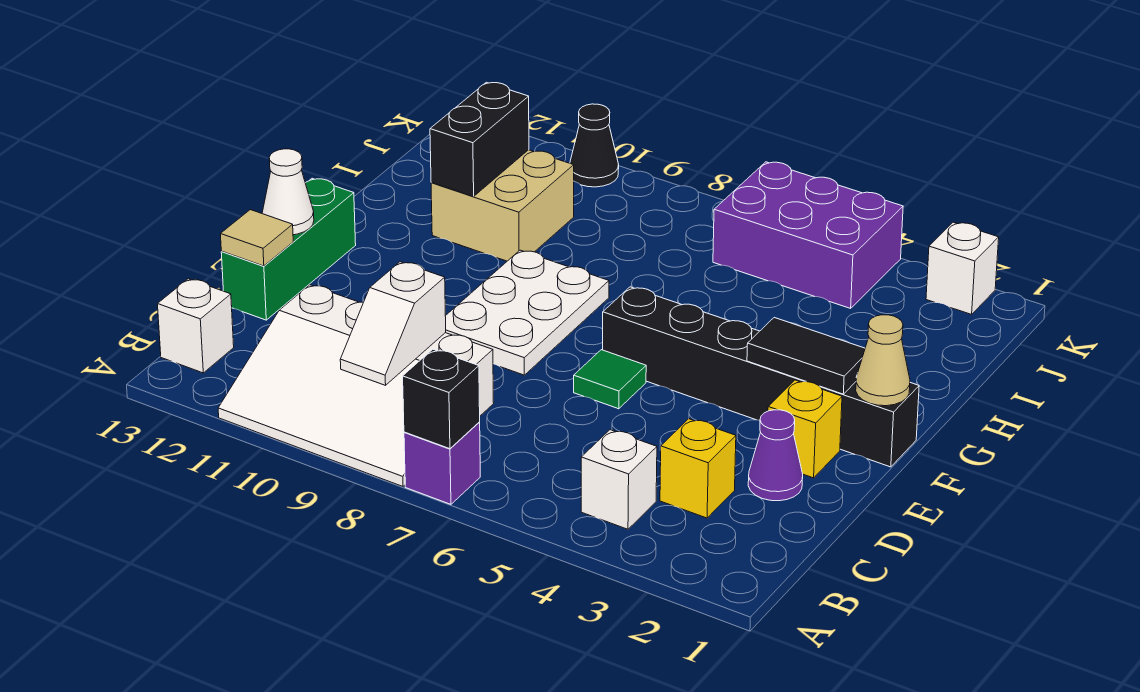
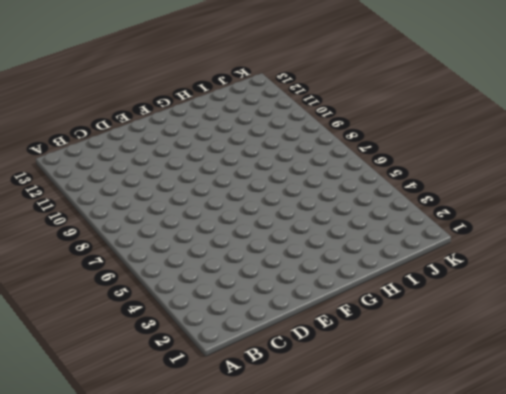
none -> purple 1x1 brick [404,422,480,504]
none -> white 3x4 slope [218,285,494,486]
none -> white 1x1 brick [581,430,657,529]

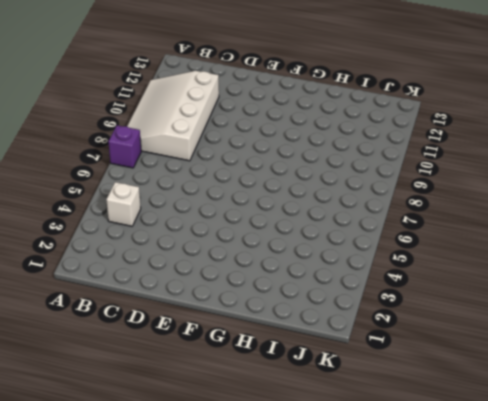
none -> white 1x1 brick [158,279,234,373]
none -> yellow 1x1 brick [660,419,736,518]
none -> purple 1x1 cone [748,410,803,501]

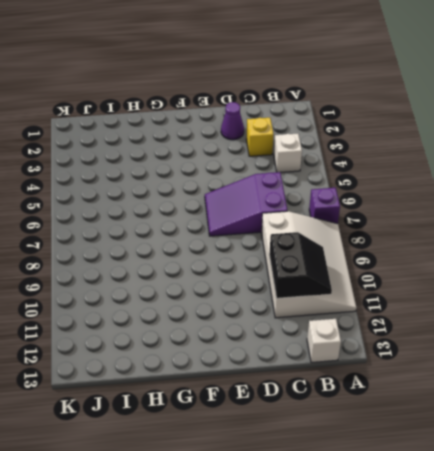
black 2x2 slope [269,232,332,298] -> none
purple 2x3 slope [205,172,287,236] -> green 1x1 tile [574,350,646,409]
none -> green 1x3 brick [221,178,356,320]
none -> yellow 1x1 brick [768,380,842,478]
none -> white 2x3 plate [445,250,609,375]

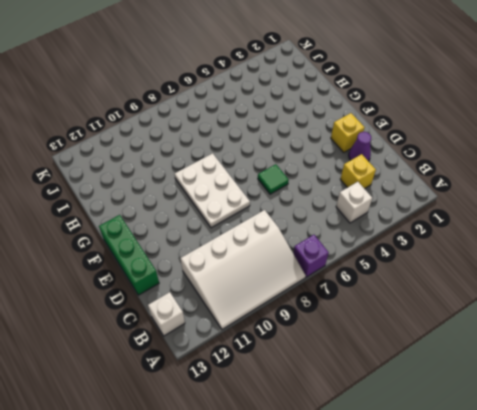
none -> black 1x6 brick [603,287,919,467]
none -> tan 2x2 brick [431,150,574,261]
none -> purple 2x3 brick [713,162,903,308]

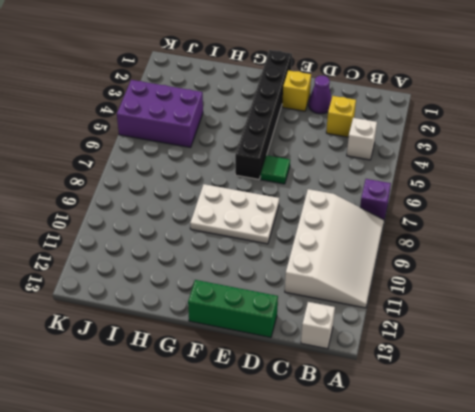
purple 2x3 brick [117,80,203,147] -> purple 2x3 brick turned to [713,162,903,308]
none -> tan 2x2 brick [431,150,574,261]
none -> white 1x1 brick [926,222,999,314]
none -> black 1x1 cone [570,104,619,187]

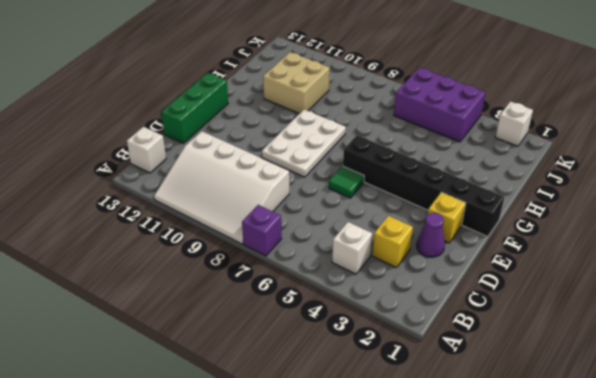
none -> black 1x1 cone [570,104,619,187]
none -> black 1x1 brick [403,349,480,449]
none -> white 1x2 slope [340,262,446,385]

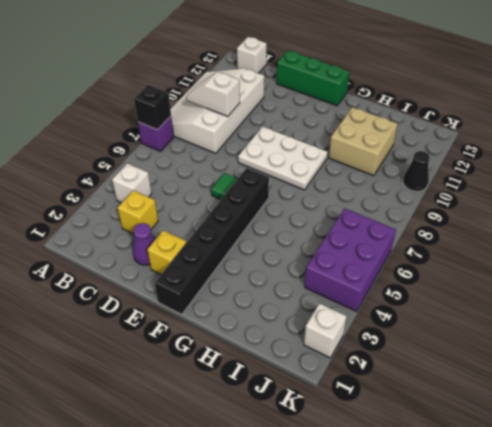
none -> tan 1x1 tile [221,210,293,266]
none -> white 1x1 cone [262,149,314,235]
none -> tan 1x1 cone [856,315,910,406]

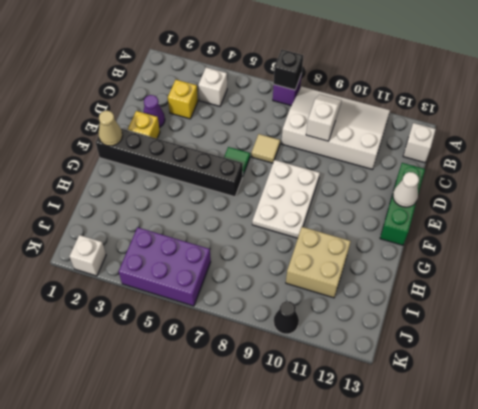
tan 1x1 tile [251,134,280,163] -> tan 1x1 tile moved to [221,210,293,266]
none -> black 1x2 tile [747,318,865,394]
none -> black 1x2 brick [430,82,529,196]

